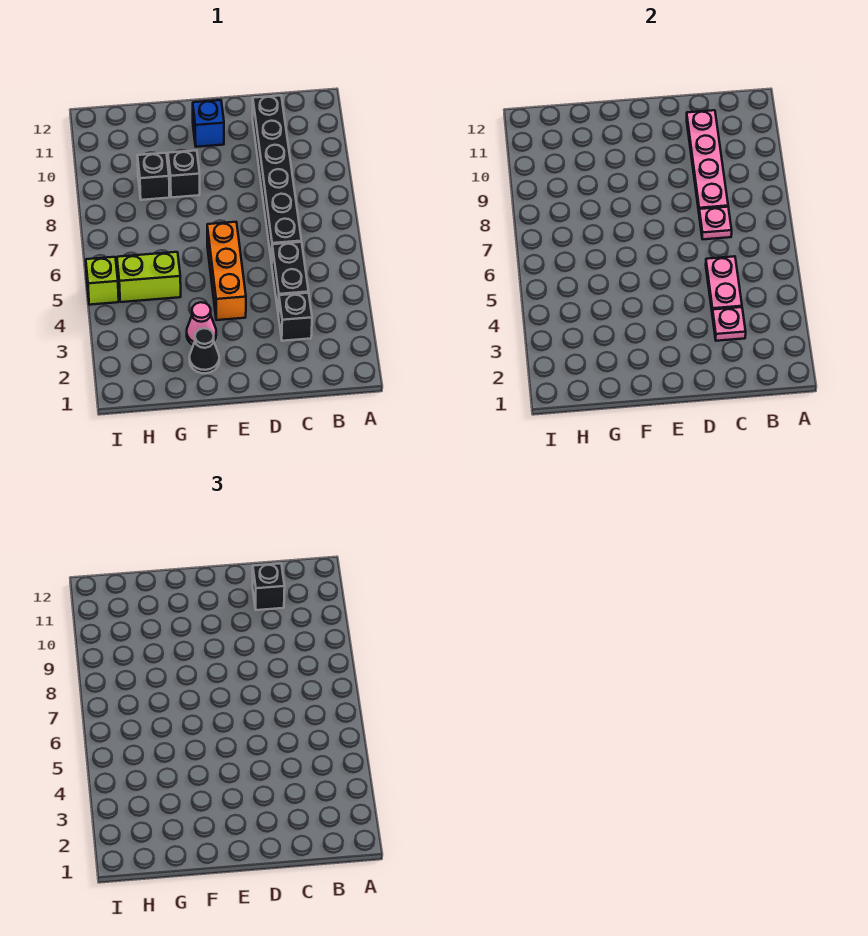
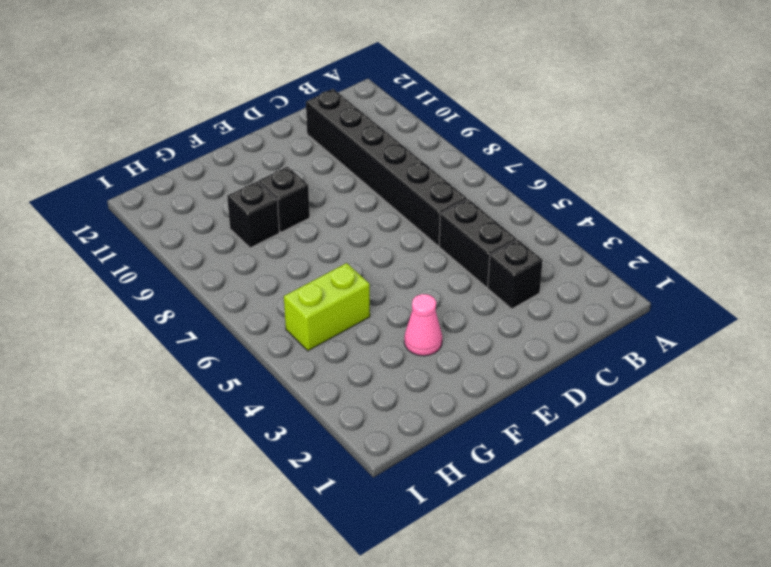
none -> orange 1x3 brick [207,222,246,320]
none -> blue 1x1 brick [193,100,224,147]
none -> black 1x1 cone [189,328,219,373]

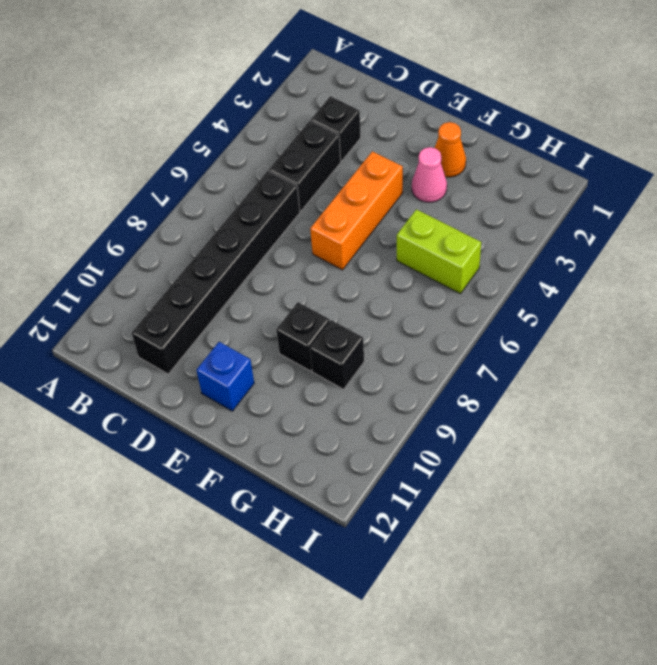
orange 1x1 cone [435,122,466,177] -> black 1x1 cone [189,328,219,373]
none -> lime 1x1 brick [86,257,119,305]
none -> pink 1x1 plate [712,307,746,341]
none -> pink 1x2 plate [706,256,742,315]

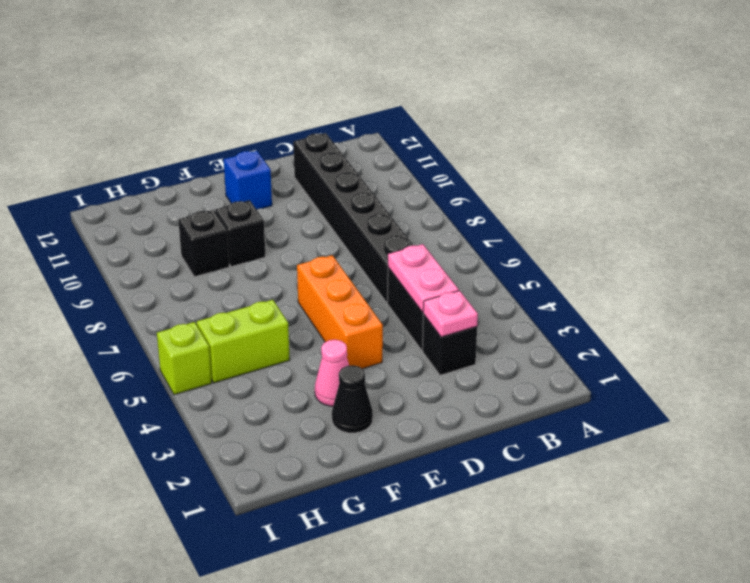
none -> pink 1x1 plate [699,207,732,239]
none -> pink 1x4 plate [687,110,728,210]
none -> black 1x1 brick [253,563,285,610]

